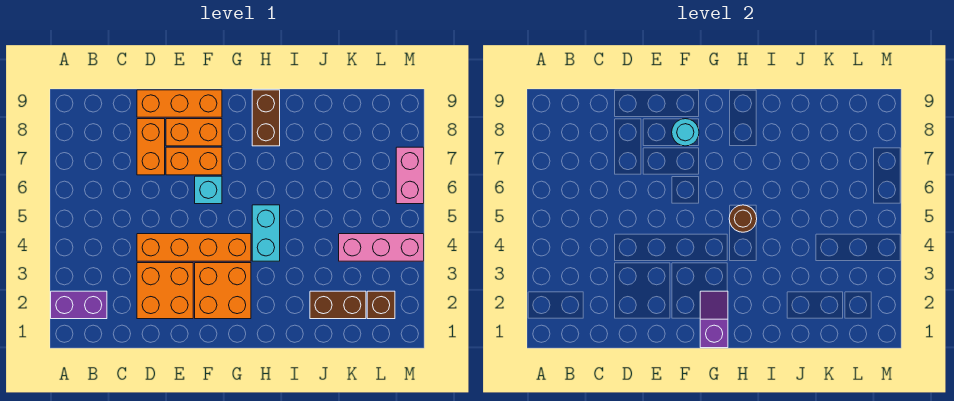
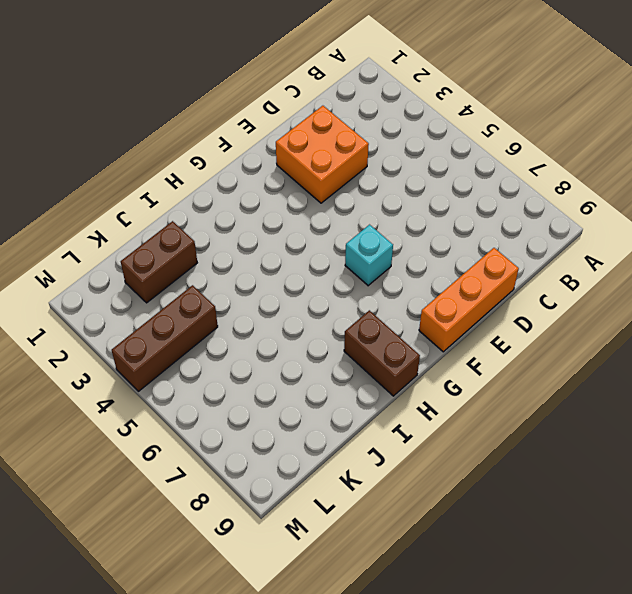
brown 1x3 brick [112,285,218,391] -> pink 1x3 brick [339,234,424,261]
none -> purple 1x2 brick [51,291,107,319]
none -> orange 1x4 brick [137,234,251,261]
none -> orange 1x2 brick [137,119,165,175]

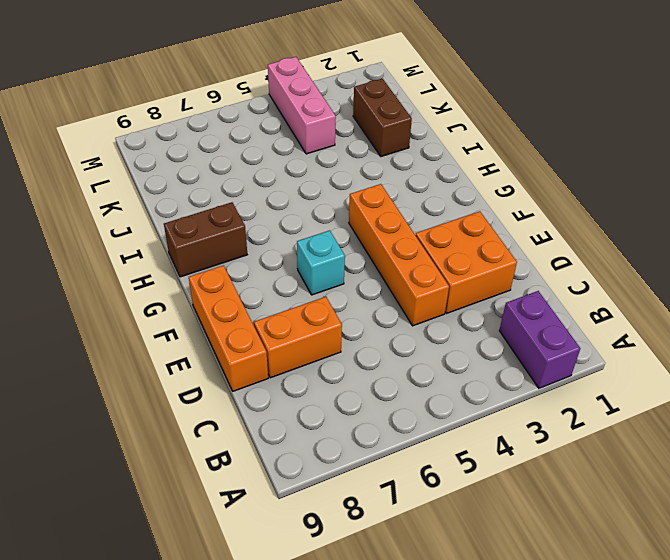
none -> orange 1x2 brick [166,147,222,175]
none -> orange 1x2 brick [166,119,222,146]
none -> orange 2x2 brick [195,263,251,319]

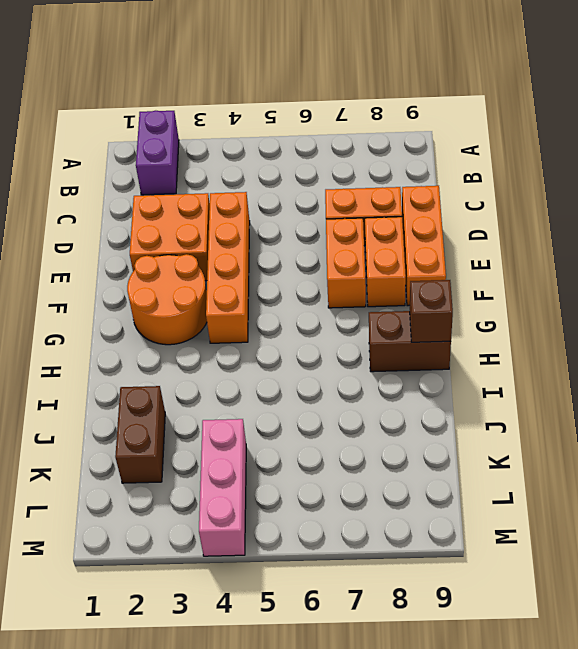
orange 2x2 round brick [127,254,207,345] -> orange 2x2 brick [195,263,251,319]
brown 1x1 brick [410,280,453,342] -> brown 1x1 brick moved to [367,291,395,319]
none -> cyan 1x1 brick [195,176,222,204]
none -> cyan 1x2 brick [252,205,280,261]
none -> pink 1x2 brick [396,147,424,204]

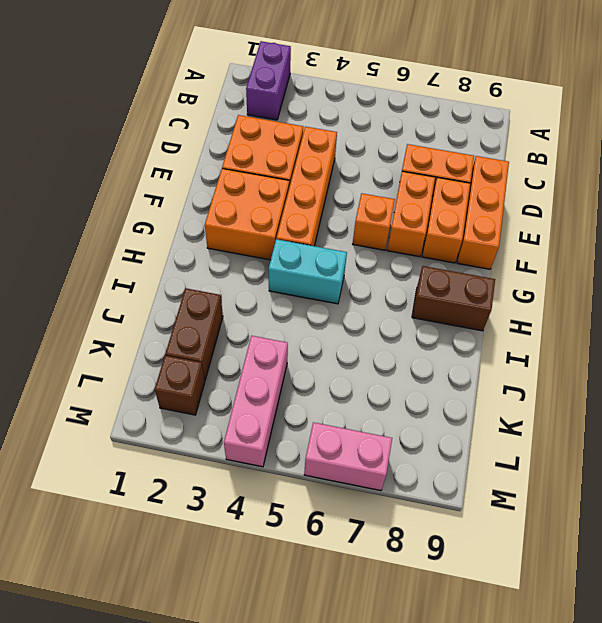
orange 1x1 brick [353,193,395,250] -> cyan 1x1 brick [195,176,222,204]
none -> cyan 1x1 round brick [672,119,699,146]
none -> purple 1x2 slope [700,291,728,348]
none -> brown 1x1 round brick [729,205,757,232]

